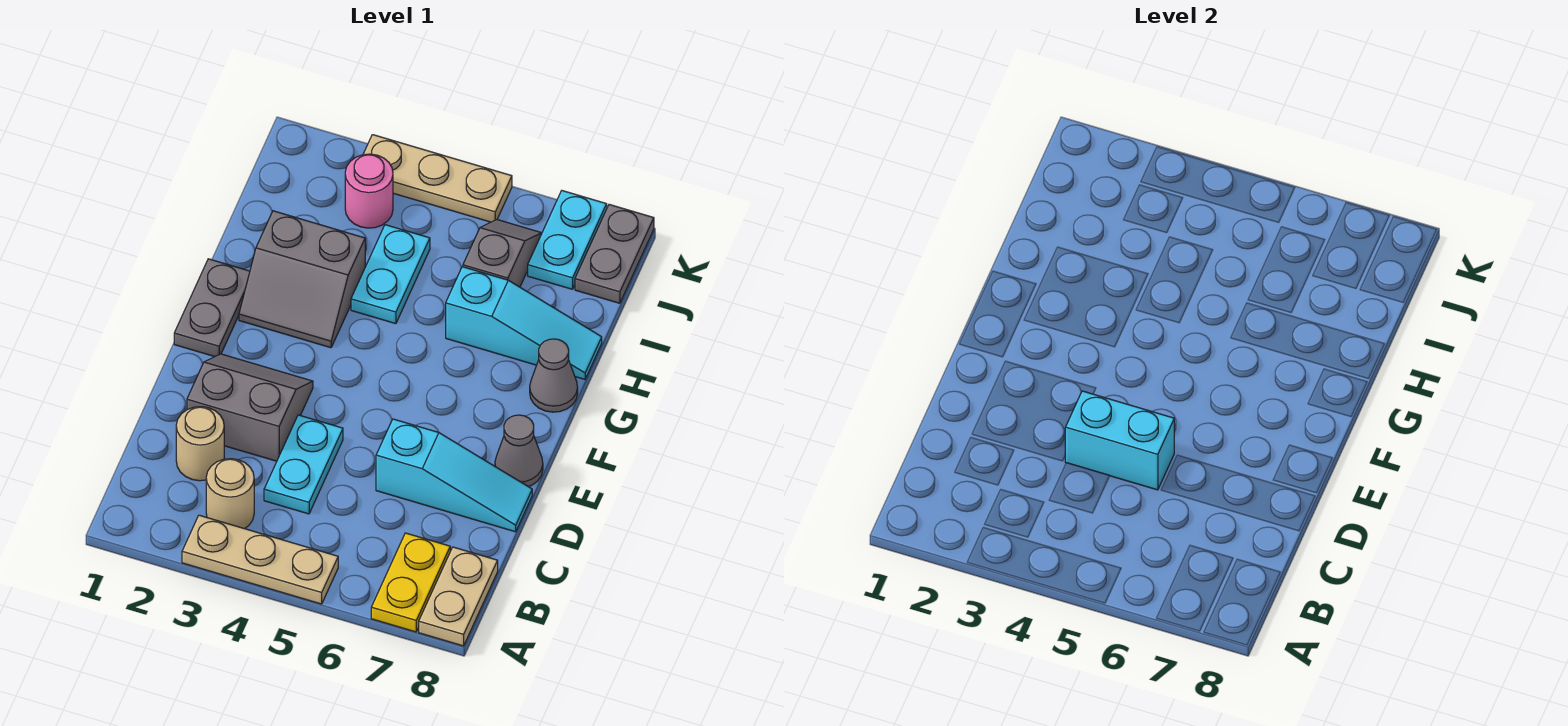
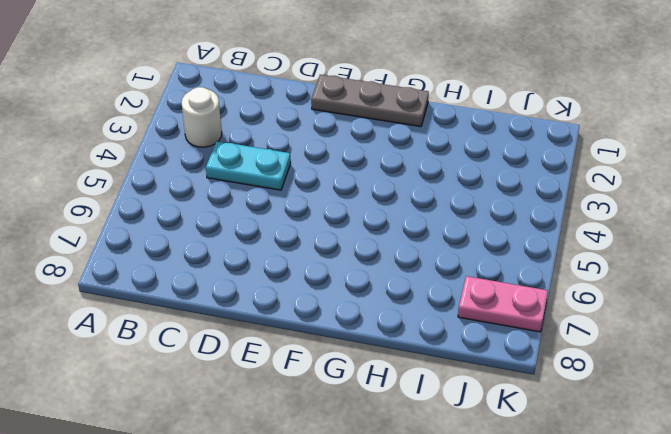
white 1x1 round brick [181,87,222,147] -> tan 1x1 round brick [206,459,254,529]
grey 1x3 plate [311,75,429,127] -> grey 1x2 plate [174,259,250,357]
pink 1x2 plate [458,276,548,332] -> cyan 1x2 plate [528,191,607,289]
none -> tan 1x3 plate [182,515,338,604]
none -> yellow 1x2 plate [371,533,450,632]
none -> tan 1x2 plate [419,547,498,646]

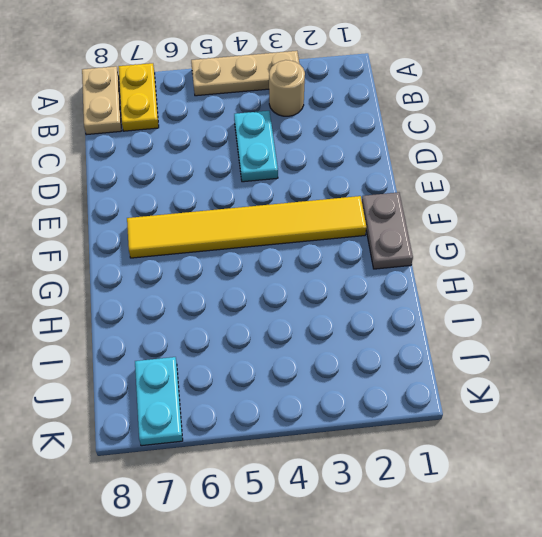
yellow 1x6 tile [127,196,366,258] -> none
none -> tan 1x1 round brick [176,407,224,481]
none -> grey 2x2 slope [187,354,313,461]
none -> cyan 1x3 slope [376,419,532,532]

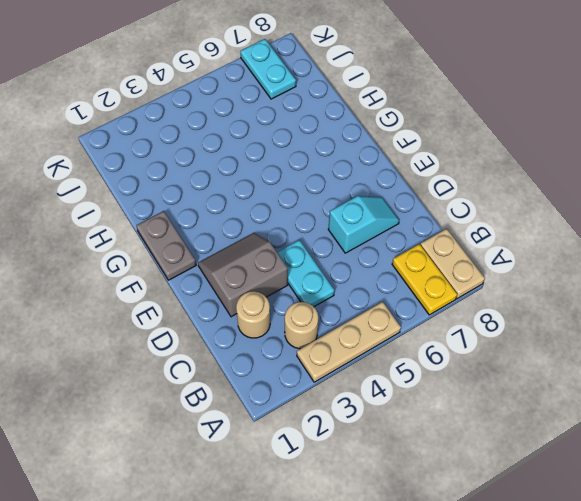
cyan 1x2 slope [328,196,399,253] -> cyan 1x3 slope [376,419,532,532]
none -> grey 1x1 cone [495,415,543,487]
none -> grey 2x2 slope [239,211,365,348]
none -> grey 1x1 cone [530,339,578,412]

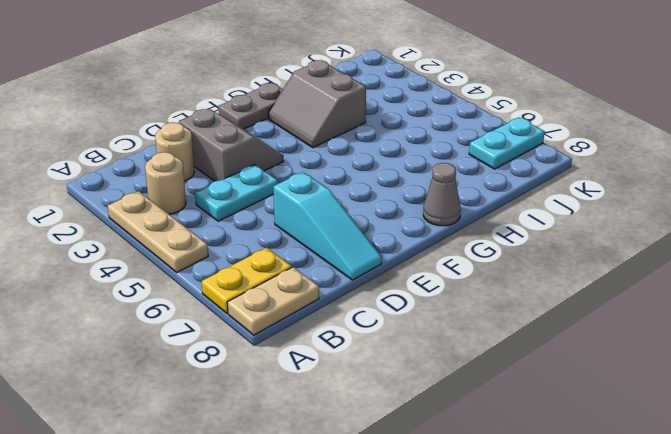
none -> grey 1x1 cone [495,415,543,487]
none -> cyan 1x2 plate [351,225,430,324]
none -> cyan 1x3 slope [446,267,602,379]

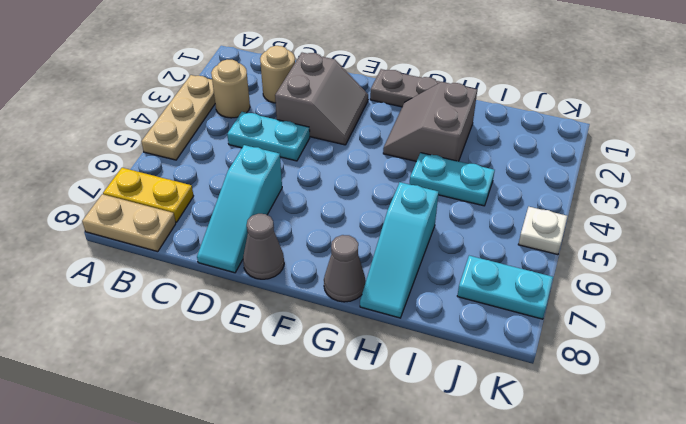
white 1x1 plate [518,207,567,255] -> tan 1x3 plate [363,135,512,222]
none -> grey 1x2 slope [463,220,542,287]
none -> pink 1x1 round brick [345,154,393,228]
none -> grey 1x2 plate [575,204,654,303]

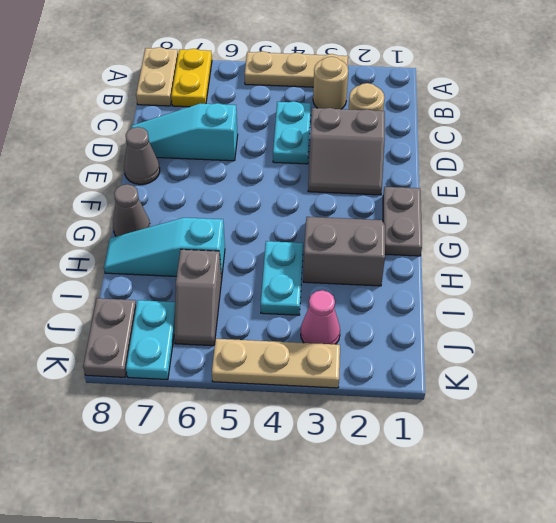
pink 1x1 cone [301,290,340,344] -> pink 1x1 round brick [345,154,393,228]
none -> cyan 1x2 brick [1065,391,1174,490]

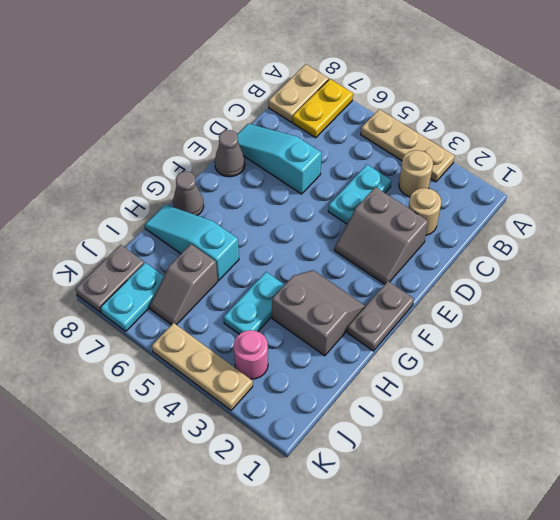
none -> cyan 1x2 brick [1065,391,1174,490]

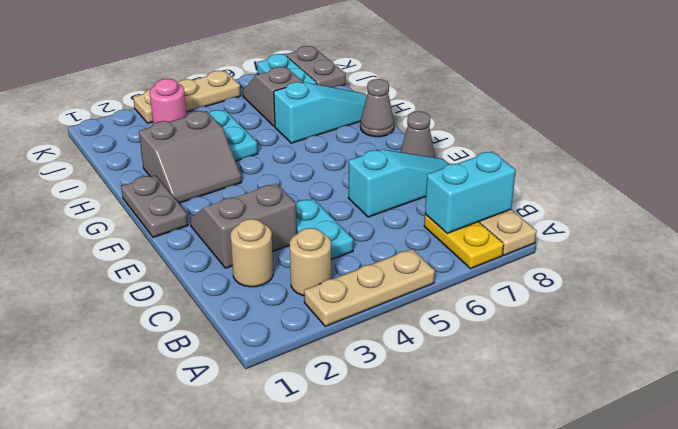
cyan 1x2 brick [425,152,516,234] -> cyan 1x2 brick moved to [1065,391,1174,490]

